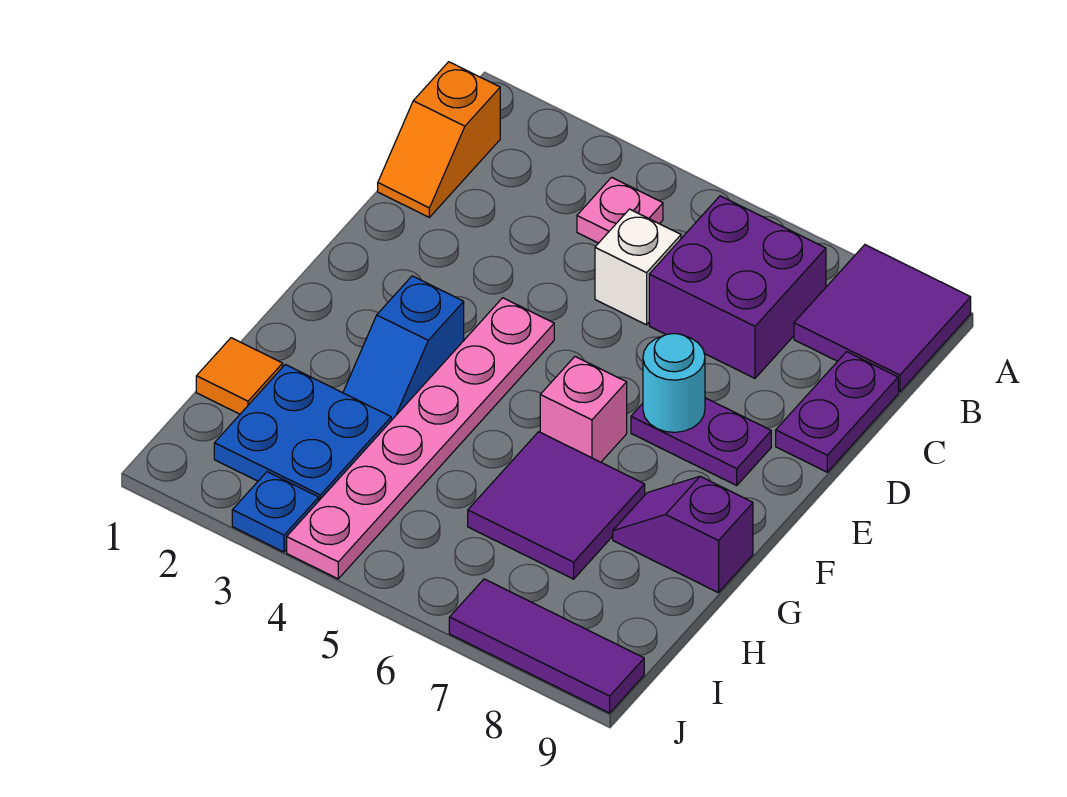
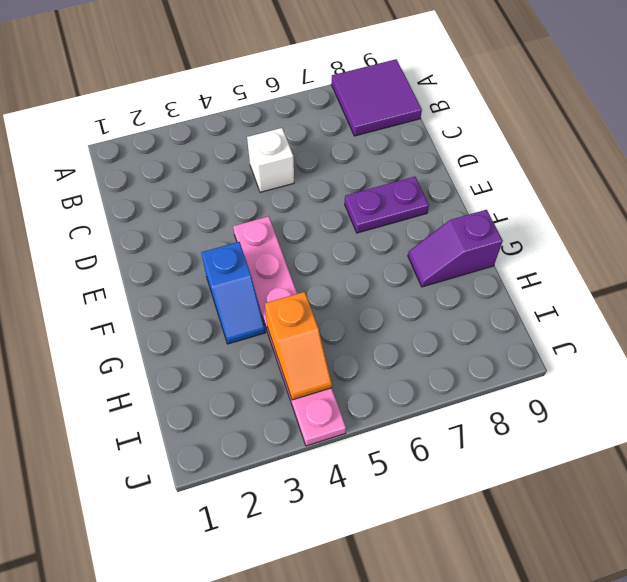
orange 1x2 slope [265,292,332,400] -> orange 1x2 slope moved to [378,62,500,217]
none -> pink 1x1 plate [577,177,663,243]
none -> purple 2x2 brick [649,196,826,378]
none -> purple 1x2 plate [776,352,898,472]

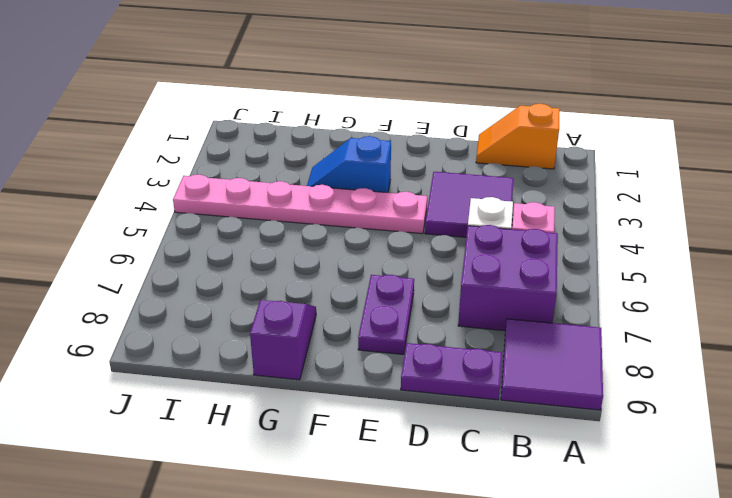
purple 2x2 tile [425,172,514,237] -> purple 2x2 tile moved to [468,432,645,579]
none -> pink 1x1 brick [540,357,627,462]
none -> orange 1x1 tile [196,338,283,414]
none -> blue 2x2 plate [214,365,391,500]

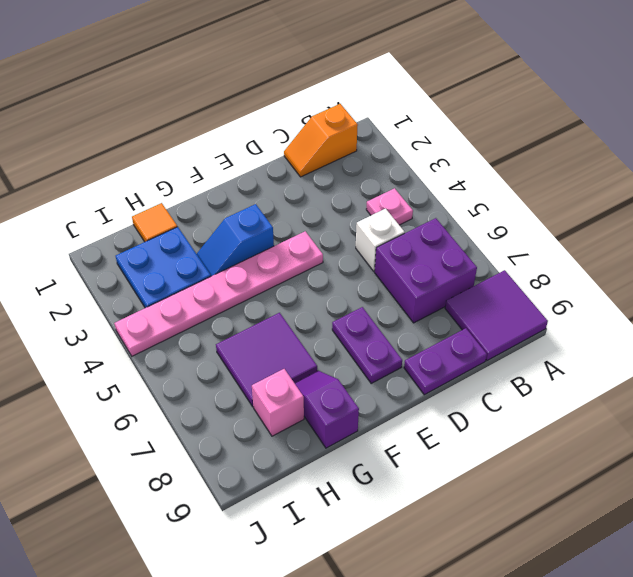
pink 1x1 brick [252,369,304,436] -> pink 1x1 brick moved to [540,357,627,462]
none -> blue 1x1 plate [232,472,319,552]
none -> purple 1x3 tile [449,579,644,713]
none -> cyan 1x1 round brick [643,334,705,432]

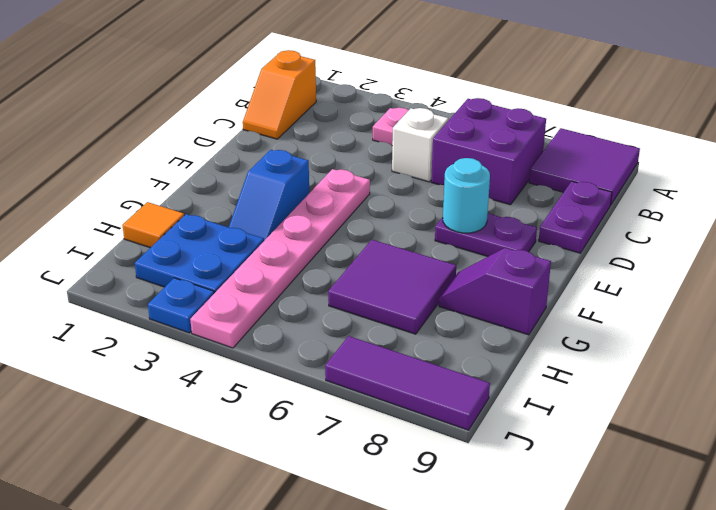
none -> pink 1x1 brick [540,357,627,462]

